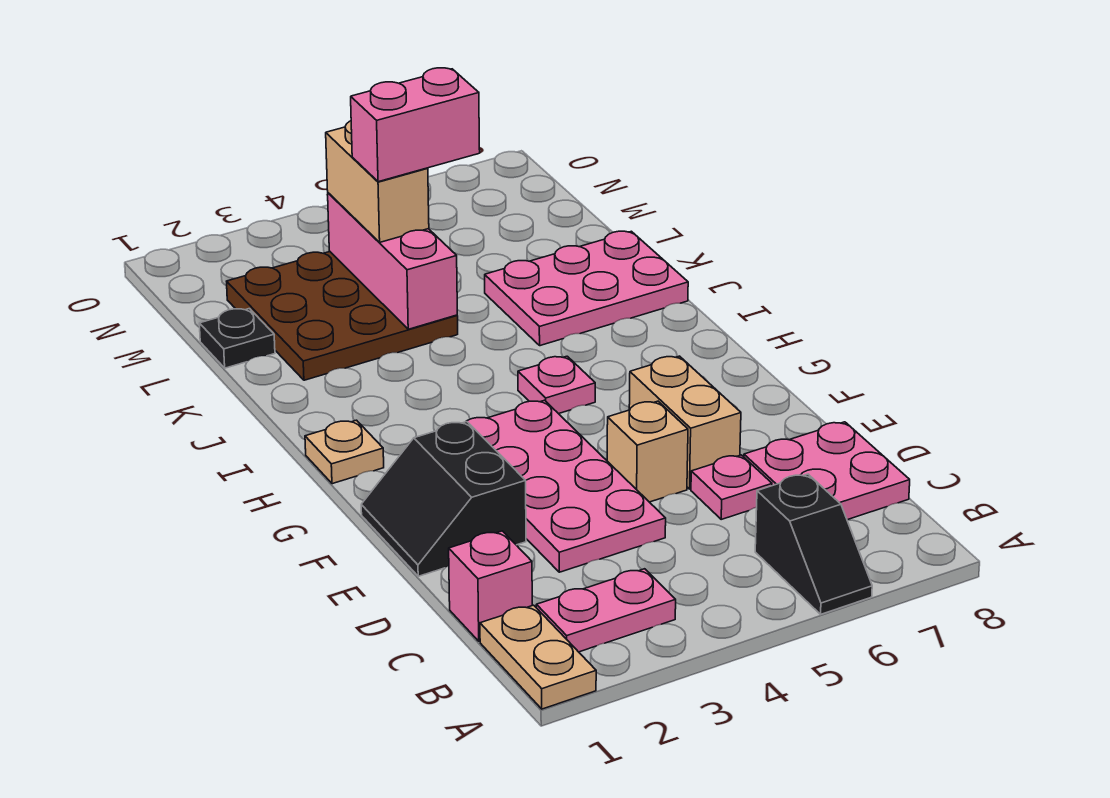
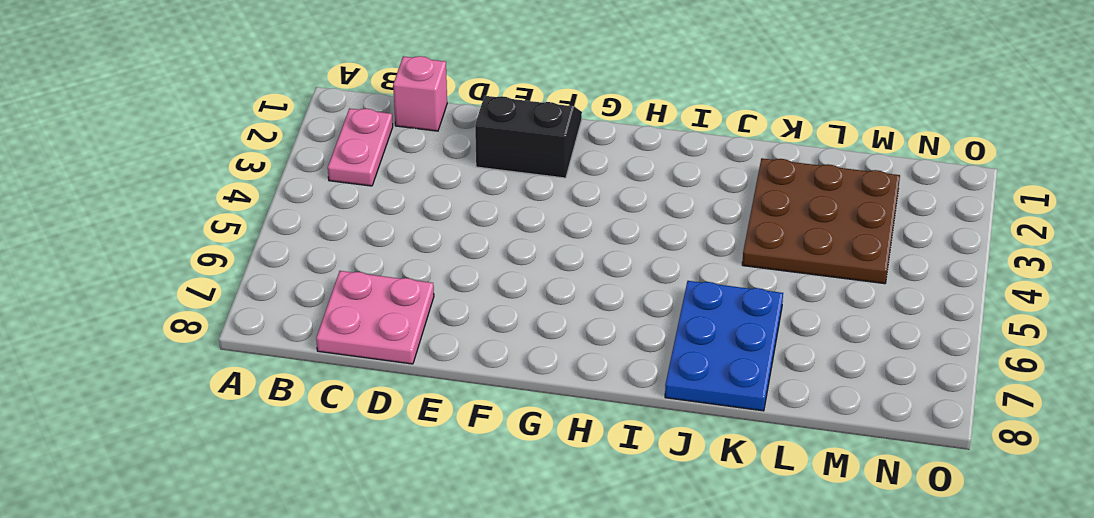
blue 2x3 plate [665,281,783,411] -> pink 2x3 plate [485,231,688,346]
none -> tan 1x2 plate [480,605,596,709]
none -> black 1x2 slope [755,474,872,614]
none -> pink 2x4 plate [466,400,666,572]

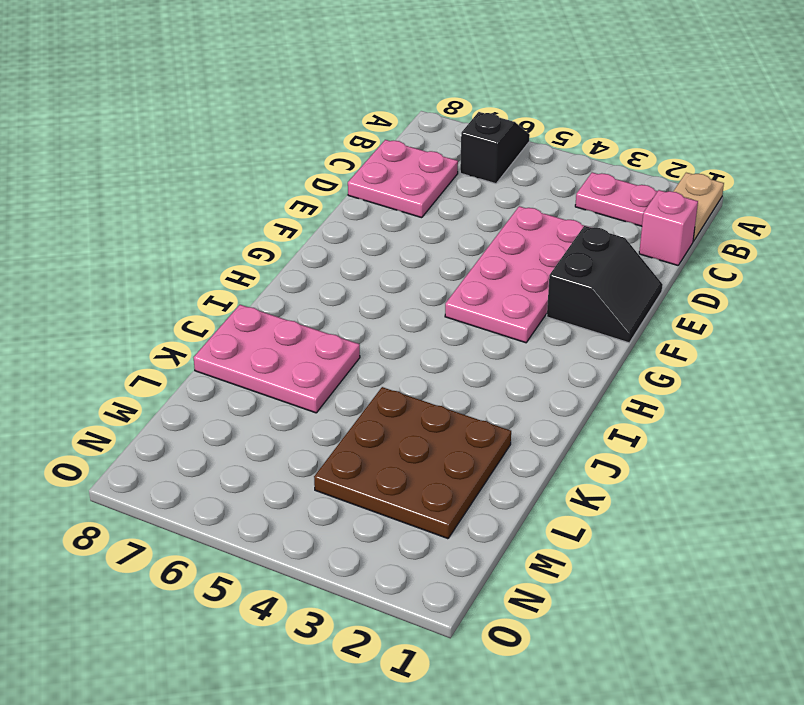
none -> pink 1x1 plate [691,455,772,519]
none -> tan 1x1 brick [607,401,688,502]
none -> tan 1x2 brick [629,356,741,489]

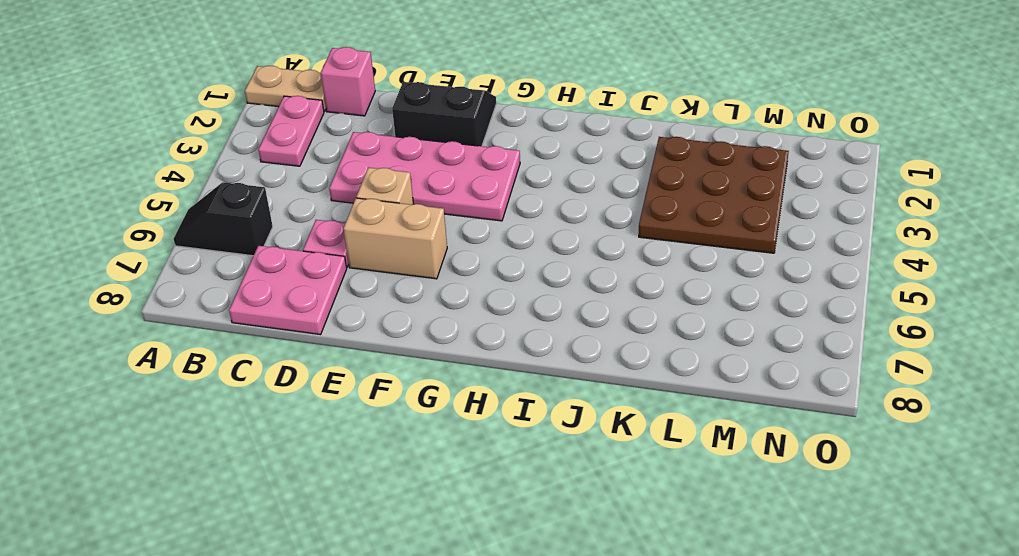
none -> tan 1x1 plate [305,420,384,484]
none -> pink 1x1 plate [518,356,595,414]
none -> pink 2x3 plate [485,231,688,346]

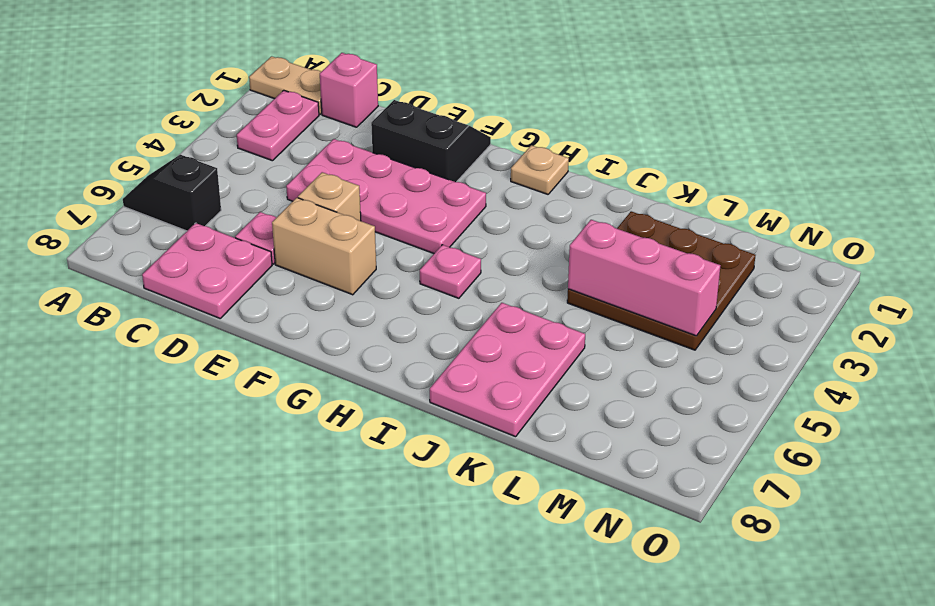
none -> black 1x1 plate [199,309,275,368]
none -> tan 1x2 brick [326,121,429,243]
none -> pink 1x2 brick [351,68,480,182]

